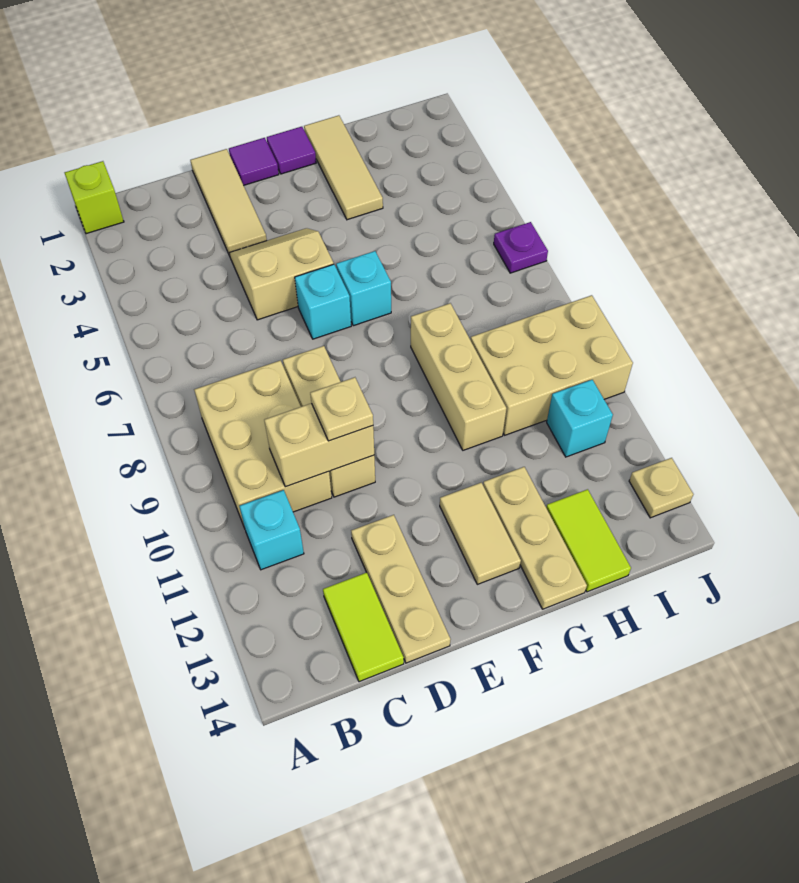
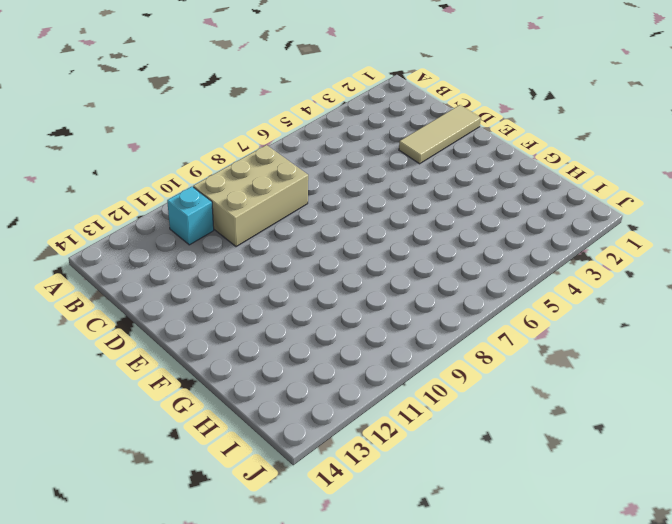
none -> lime 1x1 brick [65,161,124,234]
none -> lime 1x2 tile [323,572,404,682]
none -> tan 2x2 slope [229,228,334,320]

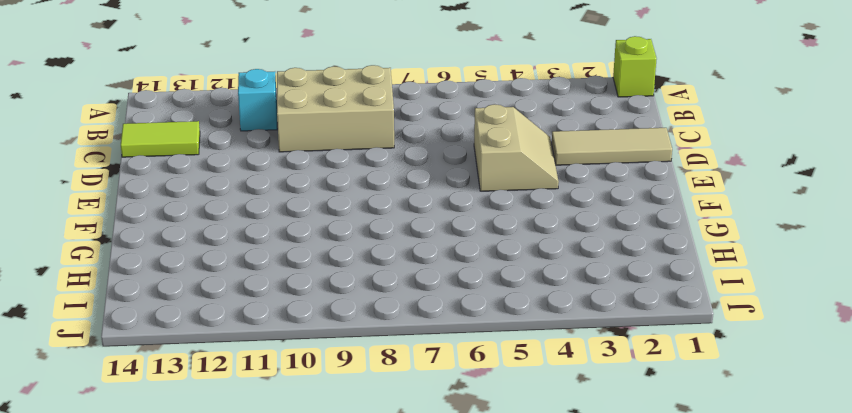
none -> tan 1x3 brick [283,346,375,497]
none -> tan 1x3 plate [351,515,451,663]
none -> purple 1x1 tile [229,138,279,185]

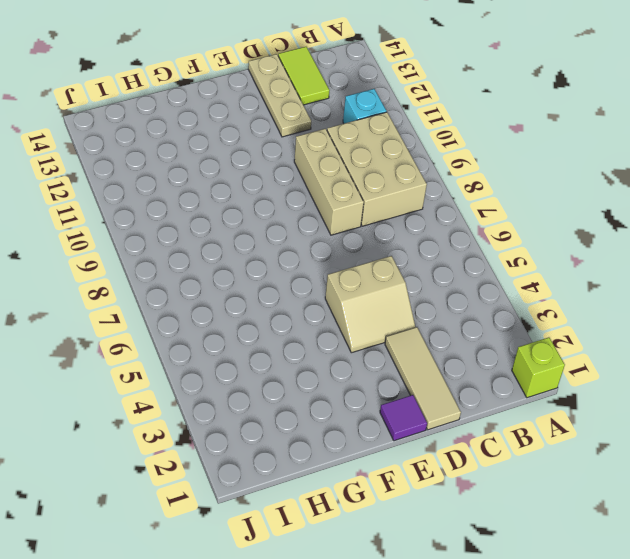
none -> cyan 1x1 brick [295,264,351,339]
none -> purple 1x1 tile [267,127,316,174]
none -> cyan 1x1 brick [336,251,391,326]

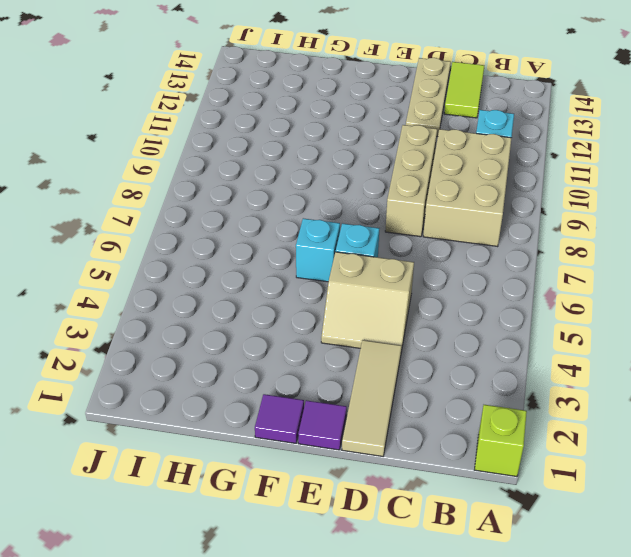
none -> tan 1x2 tile [440,483,521,584]
none -> tan 1x3 tile [304,115,383,220]
none -> tan 1x3 brick [411,303,506,450]

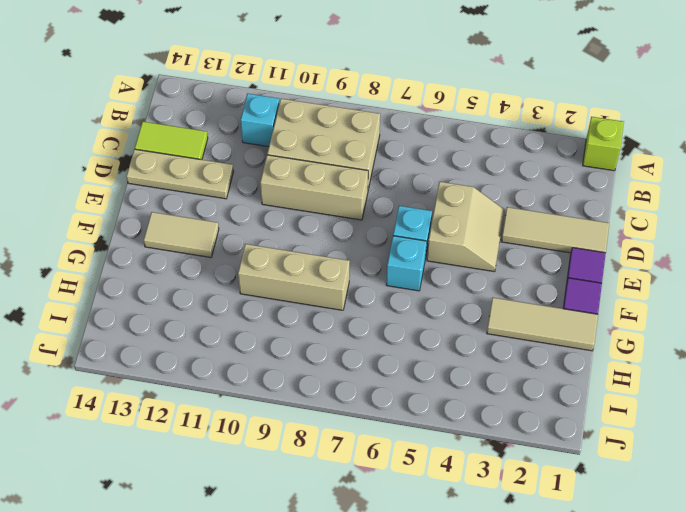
none -> tan 1x3 plate [483,467,587,609]
none -> tan 2x3 brick [471,295,633,435]
none -> lime 1x2 tile [546,489,631,592]

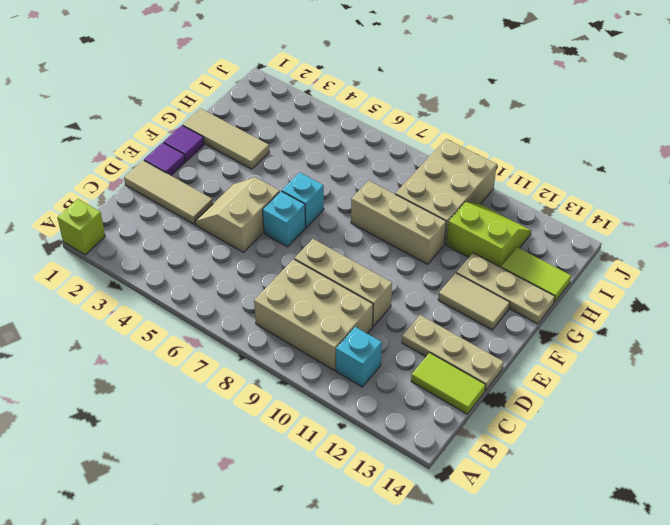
lime 2x2 slope [446,202,531,267] -> cyan 1x1 brick [547,380,613,457]
none -> purple 1x1 plate [494,222,548,273]
none -> tan 1x1 plate [629,458,693,518]
none -> tan 1x2 brick [264,403,374,487]

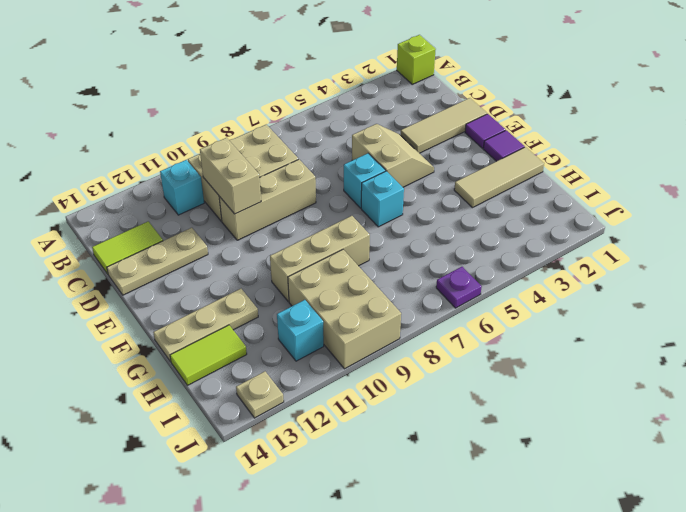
none -> tan 1x2 tile [440,483,521,584]
none -> tan 1x1 plate [310,377,373,441]

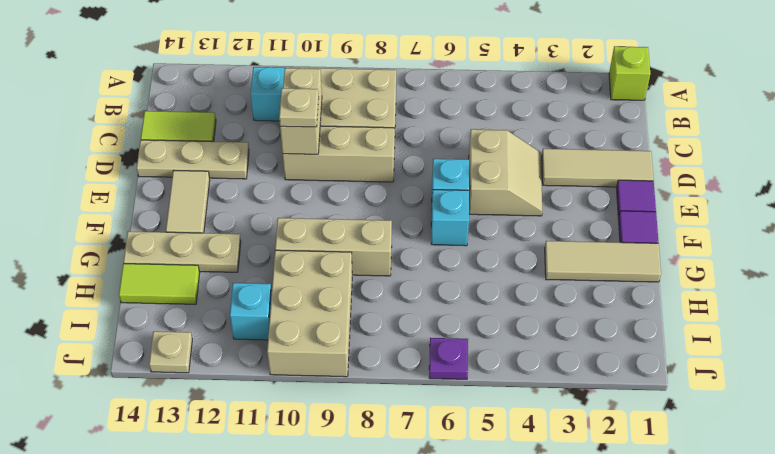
tan 1x2 tile [166,171,210,233] -> tan 1x2 tile turned to [440,483,521,584]

